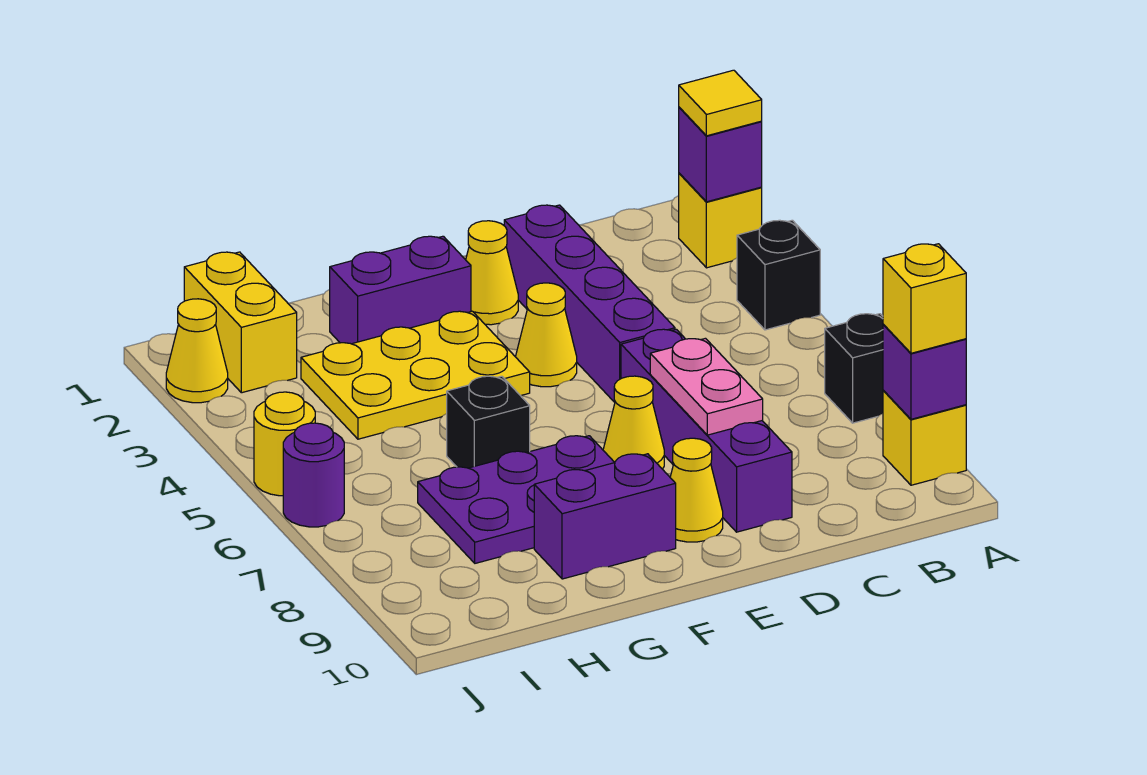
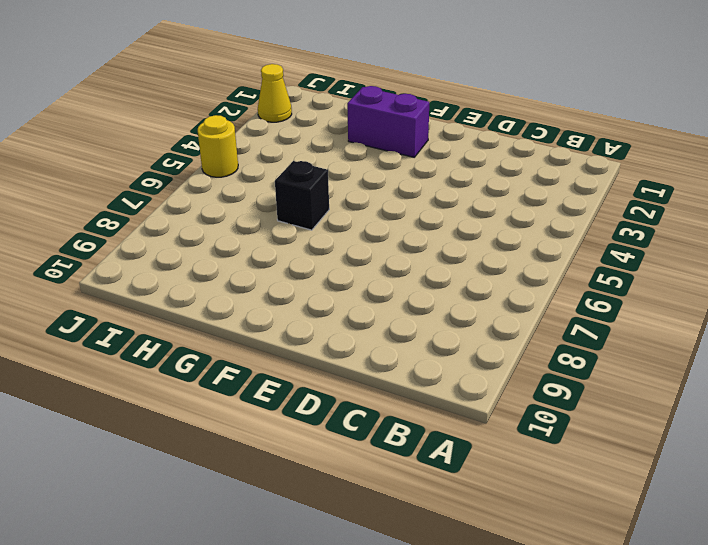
none -> yellow 1x1 brick [679,173,762,268]
none -> black 1x1 brick [737,220,820,330]
none -> black 1x1 brick [825,314,883,423]

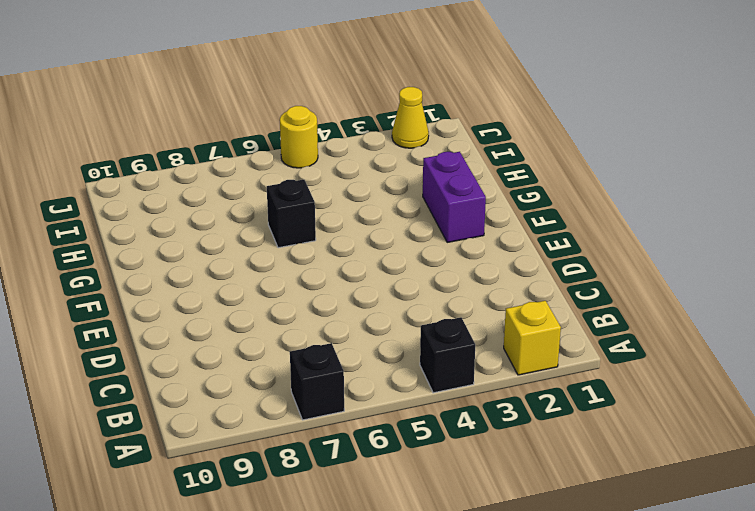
none -> yellow 1x1 brick [883,390,966,485]
none -> purple 1x4 brick [504,205,675,402]
none -> purple 1x4 brick [621,329,792,532]

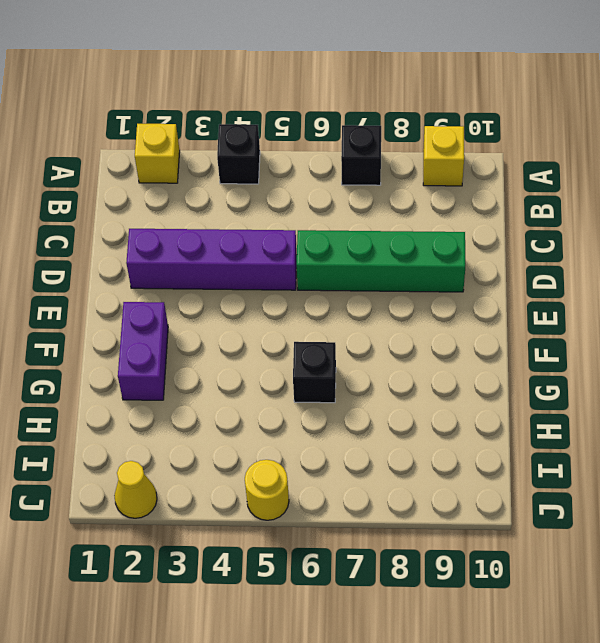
green 1x4 brick [297,230,465,292] -> purple 1x4 brick [621,329,792,532]
none -> yellow 1x1 cone [466,221,518,325]
none -> yellow 1x1 cone [516,283,577,387]
none -> yellow 1x1 cone [603,376,664,469]

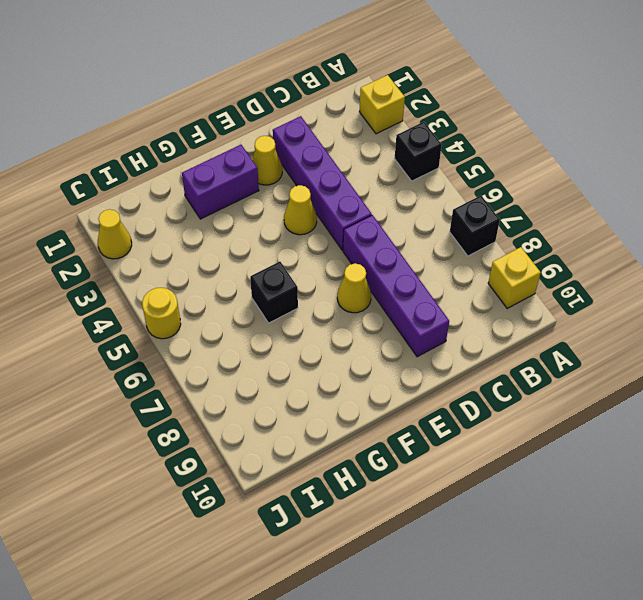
none -> yellow 1x1 cone [670,438,723,542]
none -> yellow 2x3 plate [301,311,530,439]
none -> purple 2x3 plate [418,436,615,563]

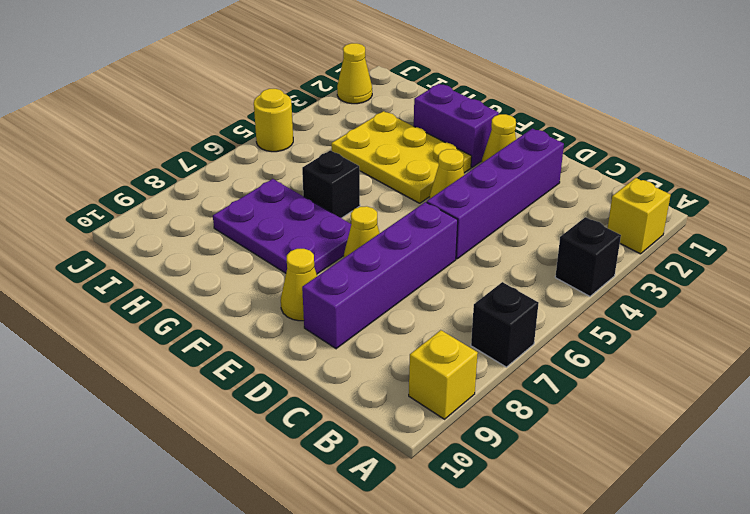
none -> purple 1x2 brick [534,454,676,579]
none -> yellow 1x2 brick [184,252,297,393]
none -> purple 1x1 round brick [283,423,344,527]

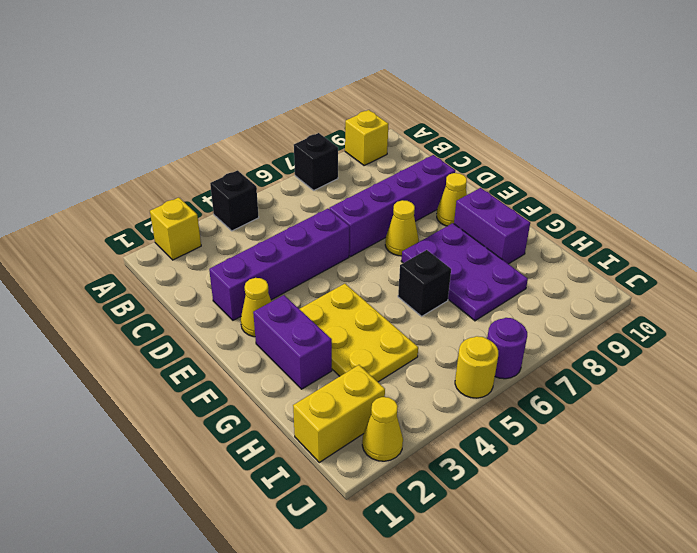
none -> yellow 1x1 cone [516,283,577,387]
none -> purple 1x1 brick [679,107,762,202]
none -> purple 1x1 brick [883,324,966,419]

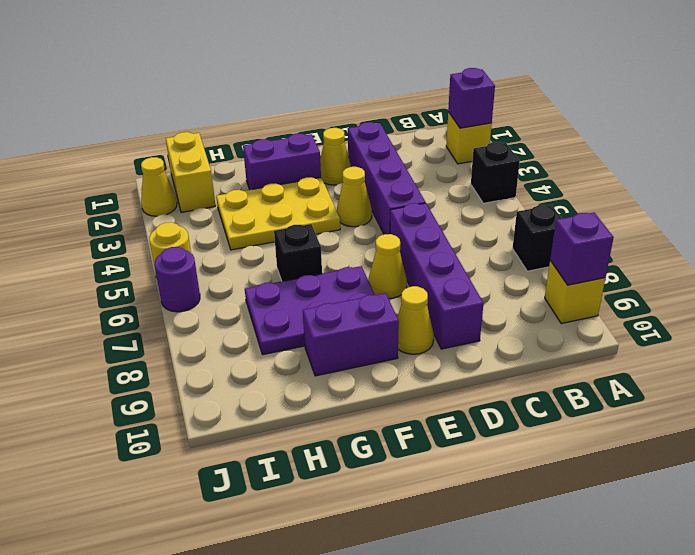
none -> pink 1x2 plate [650,338,763,435]
none -> yellow 1x1 tile [679,70,762,136]
none -> yellow 1x1 brick [883,244,966,353]

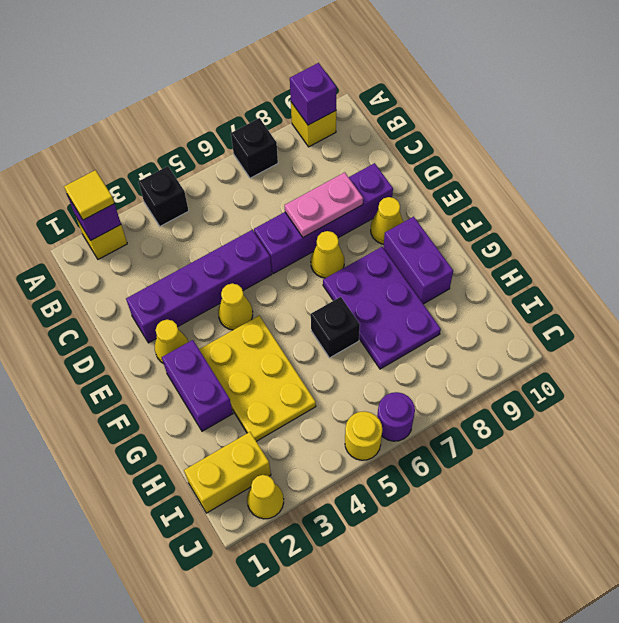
none -> yellow 1x1 brick [883,244,966,353]

